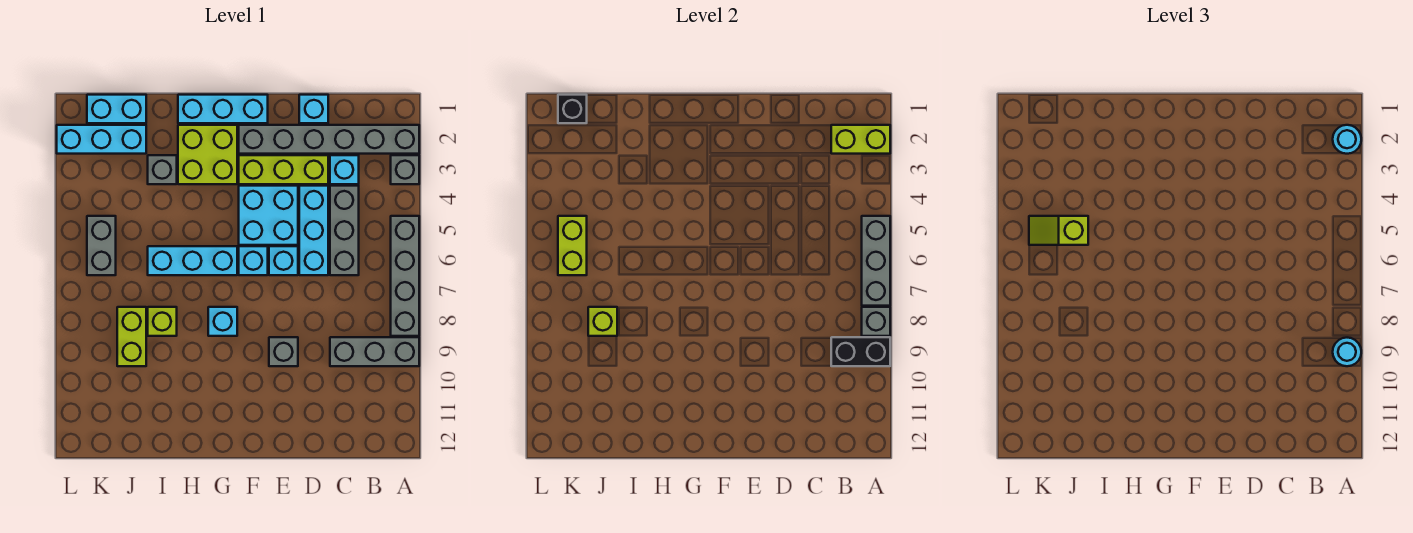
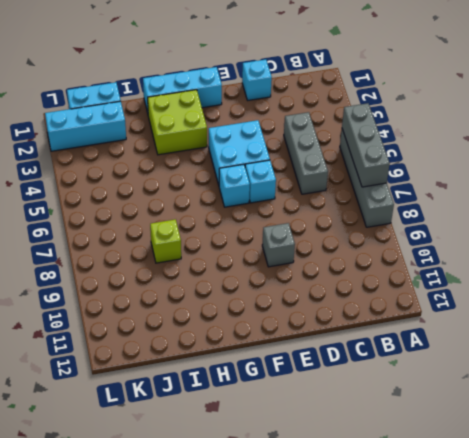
none -> grey 1x6 brick [239,125,419,154]
none -> grey 1x1 brick [391,155,419,184]
none -> grey 1x3 brick [330,337,419,366]
none -> cyan 1x1 brick [330,155,359,184]

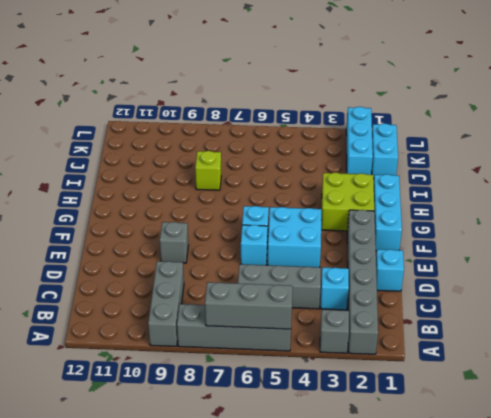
none -> lime 1x3 brick [239,155,328,184]
none -> cyan 1x3 brick [299,186,328,275]
none -> cyan 1x3 brick [148,246,237,275]
none -> cyan 1x1 brick [208,307,237,336]

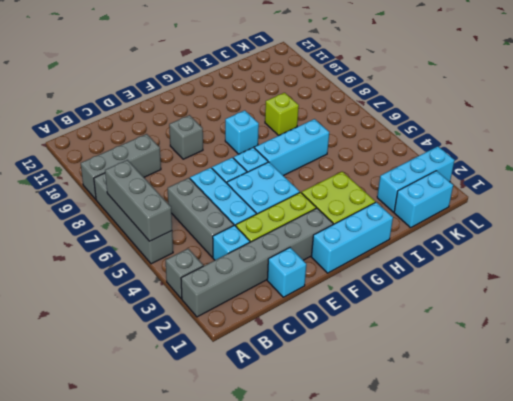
none -> grey 1x1 brick [148,155,177,184]
none -> lime 1x2 brick [117,307,146,366]
none -> grey 1x2 brick [87,216,116,275]
none -> lime 1x2 brick [831,125,890,154]

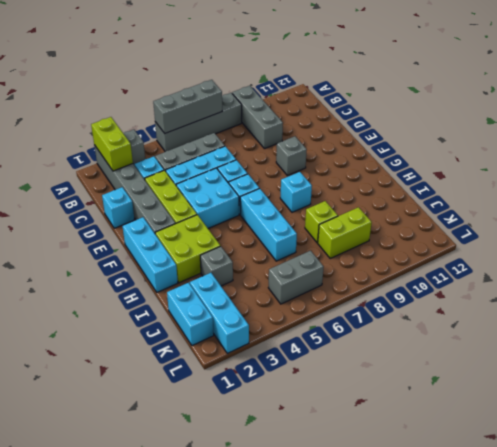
none -> grey 1x1 brick [862,307,890,336]
none -> black 1x2 brick [831,337,890,366]
none -> lime 1x1 brick [588,307,617,336]
none -> black 1x1 brick [558,95,587,123]

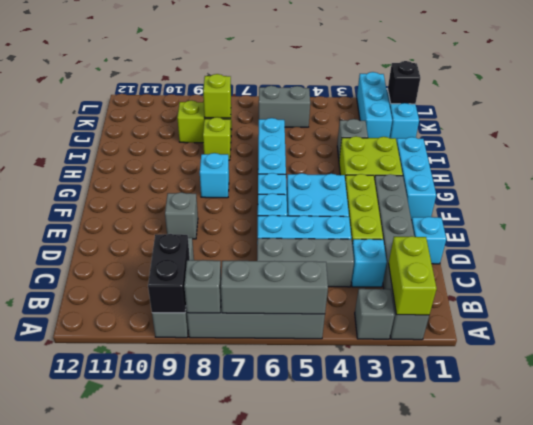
none -> lime 1x2 brick [558,216,587,275]
none -> cyan 1x1 round brick [1333,125,1361,154]
none -> cyan 1x1 round brick [1333,338,1361,366]
none -> lime 1x2 slope [1029,216,1088,245]

